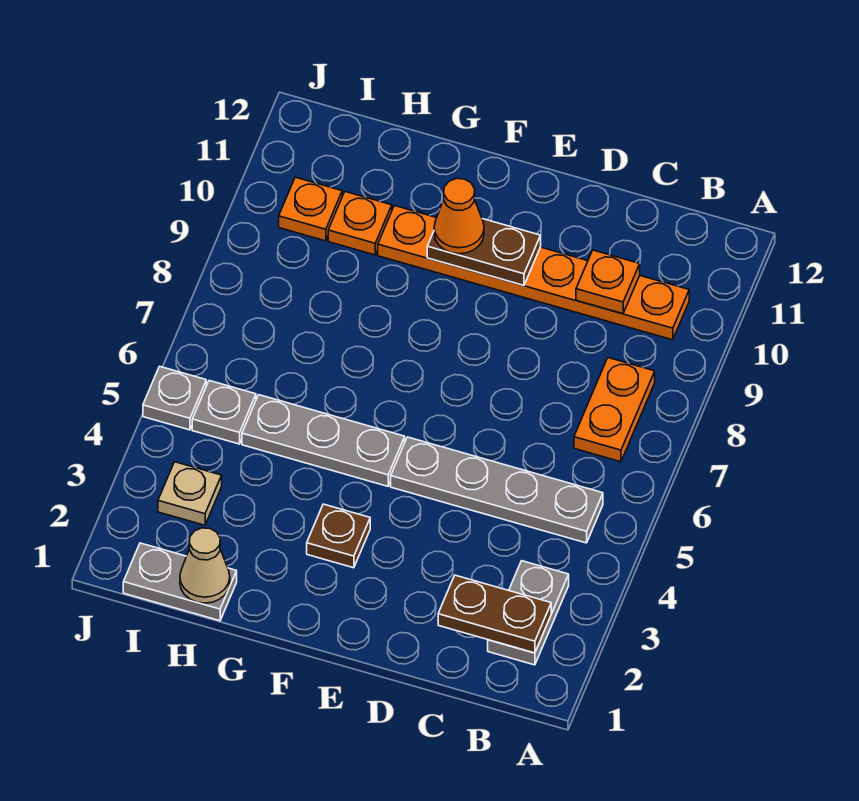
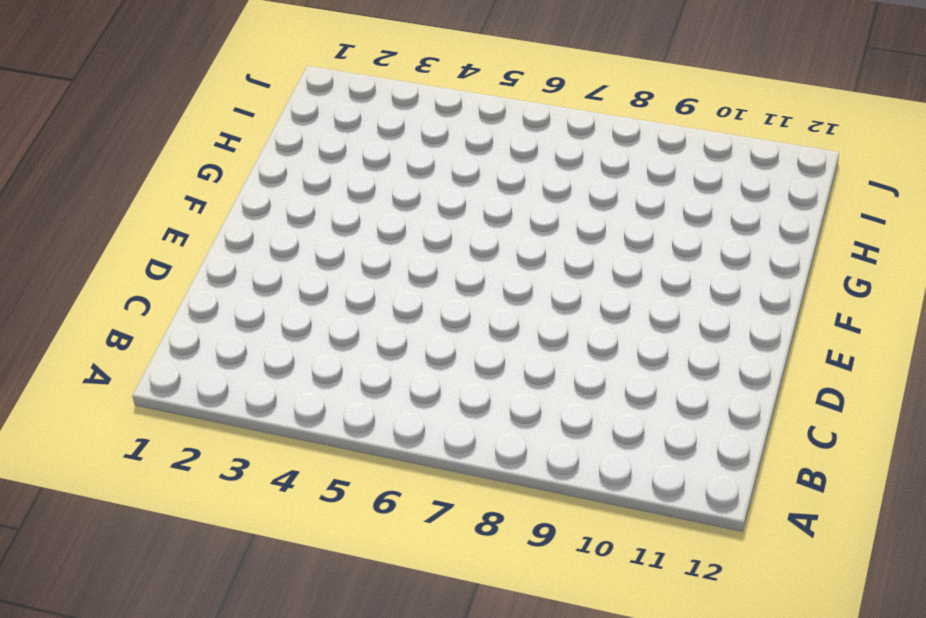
none -> grey 1x2 plate [488,561,569,665]
none -> grey 1x4 plate [391,437,603,543]
none -> orange 1x2 plate [574,358,655,462]

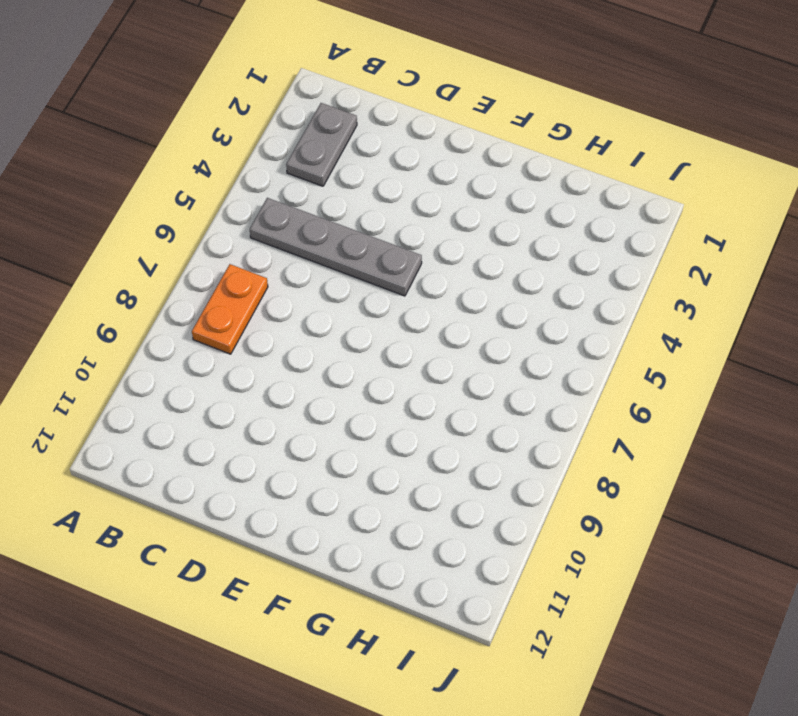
none -> orange 1x6 plate [378,206,689,340]
none -> brown 1x1 plate [307,504,370,568]
none -> grey 1x3 plate [242,395,405,486]

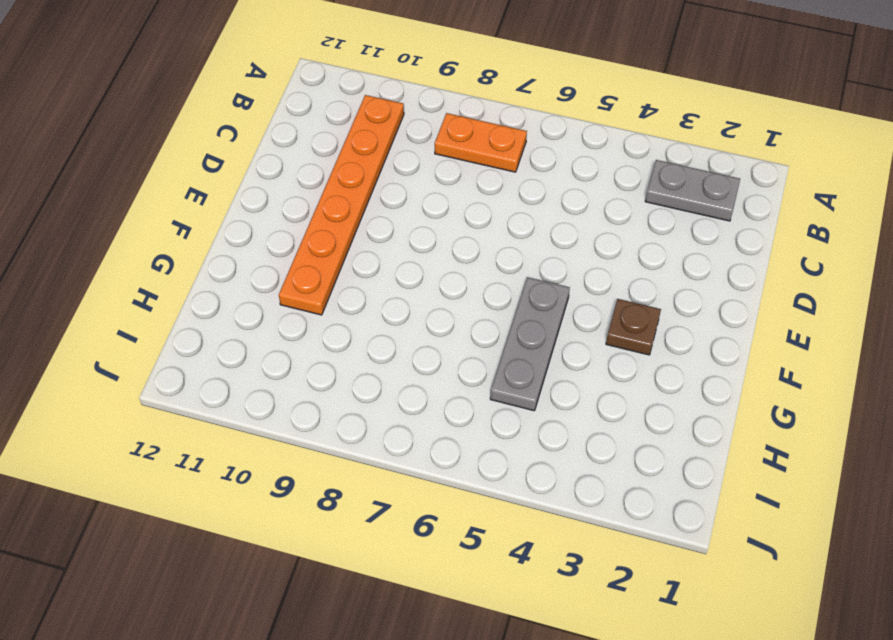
none -> grey 1x4 plate [391,437,603,543]
none -> grey 1x2 plate [123,543,237,621]
none -> orange 1x1 plate [328,192,392,255]

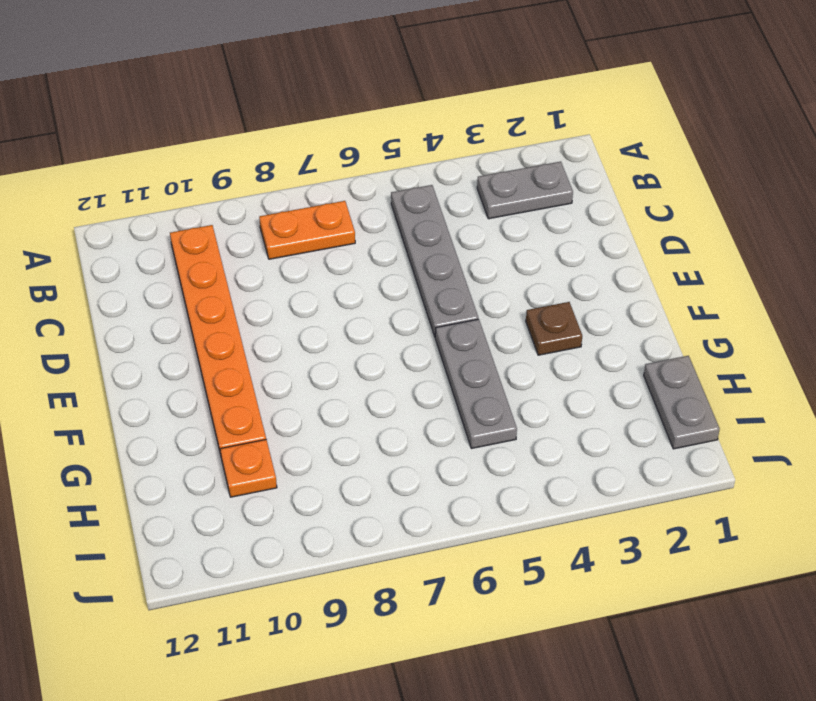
none -> tan 1x1 plate [158,462,222,525]
none -> grey 1x1 plate [192,381,256,444]
none -> orange 1x1 plate [279,177,342,241]

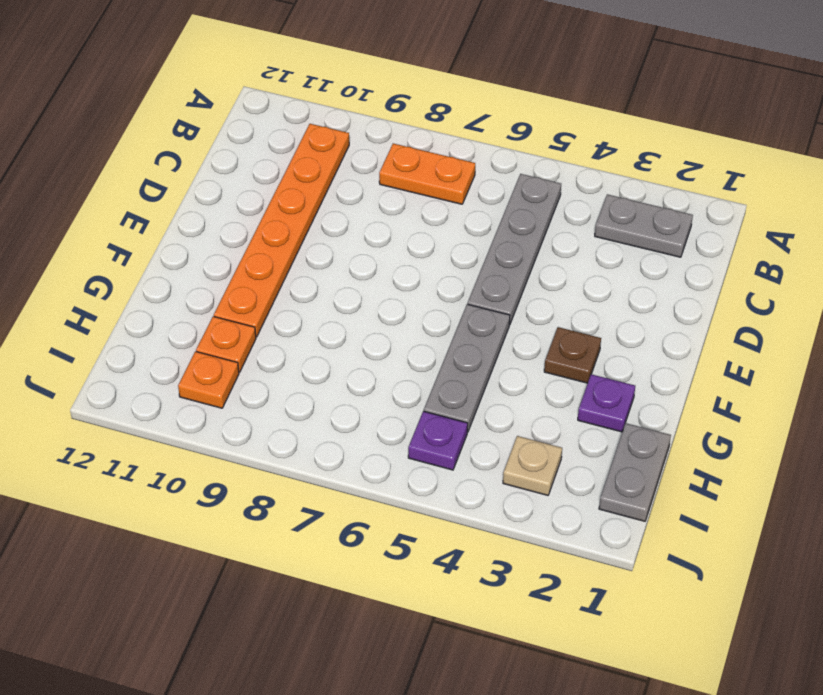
purple 1x1 plate [578,374,635,432] -> none
purple 1x1 plate [408,411,468,470] -> grey 1x1 plate [192,381,256,444]
none -> grey 1x1 plate [143,366,206,430]
none -> brown 1x2 plate [438,575,551,653]
none -> orange 1x1 plate [576,250,640,314]

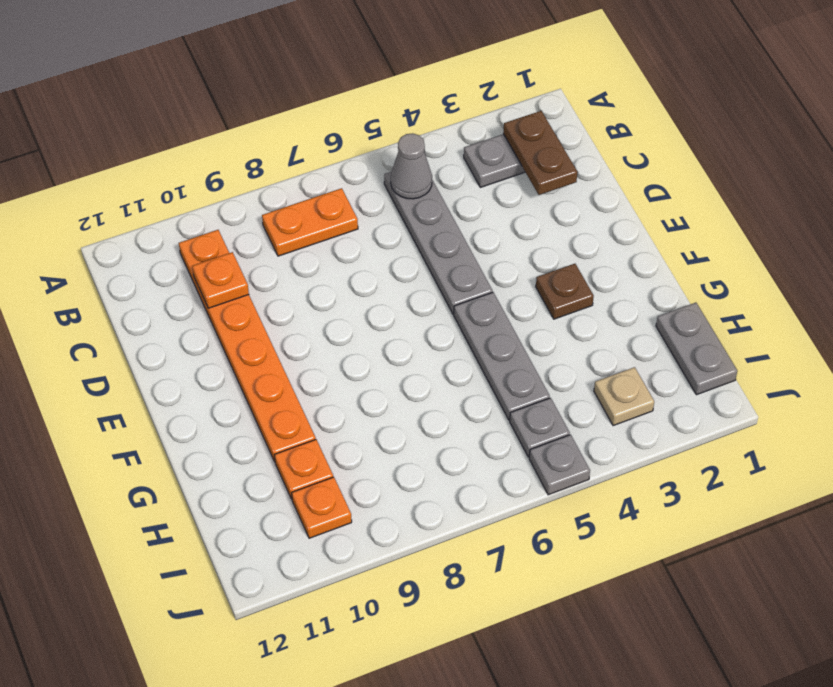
grey 1x1 cone [391,133,432,199] -> none
none -> brown 1x2 plate [427,219,541,285]
none -> tan 1x1 cone [180,528,230,603]
none -> orange 1x1 cone [434,179,484,254]

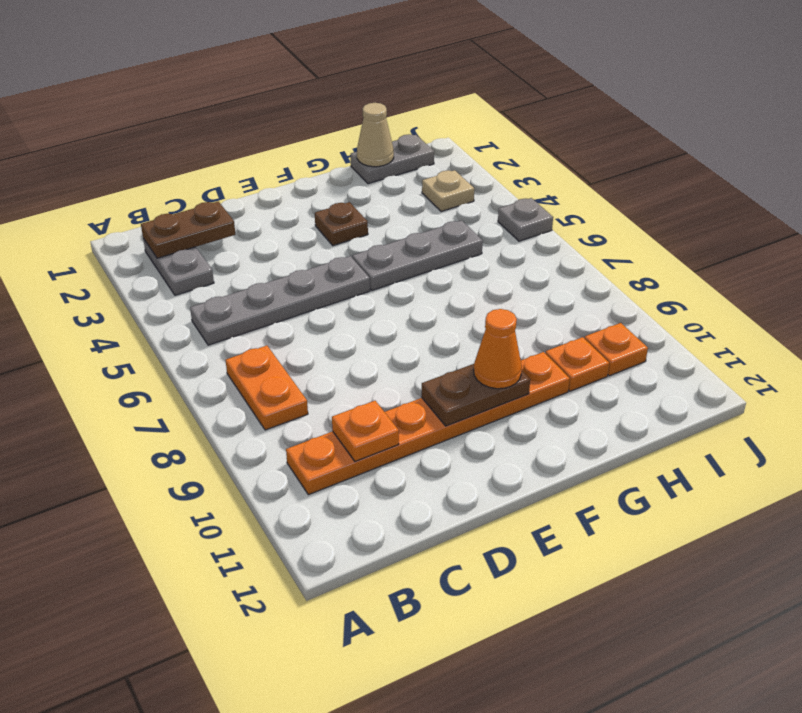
none -> grey 1x1 plate [192,381,256,444]

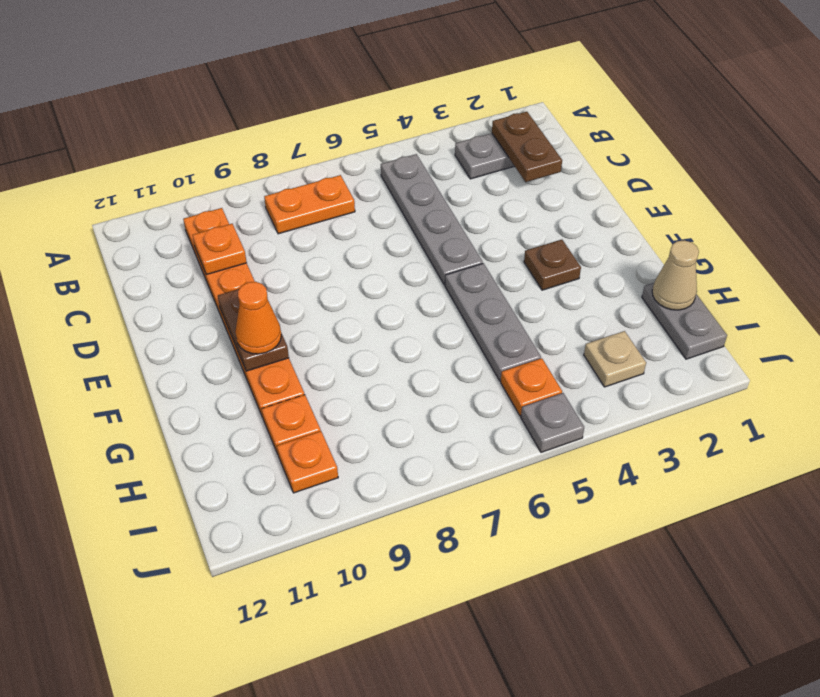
orange 1x1 plate [501,358,562,416] -> grey 1x1 plate [192,381,256,444]

